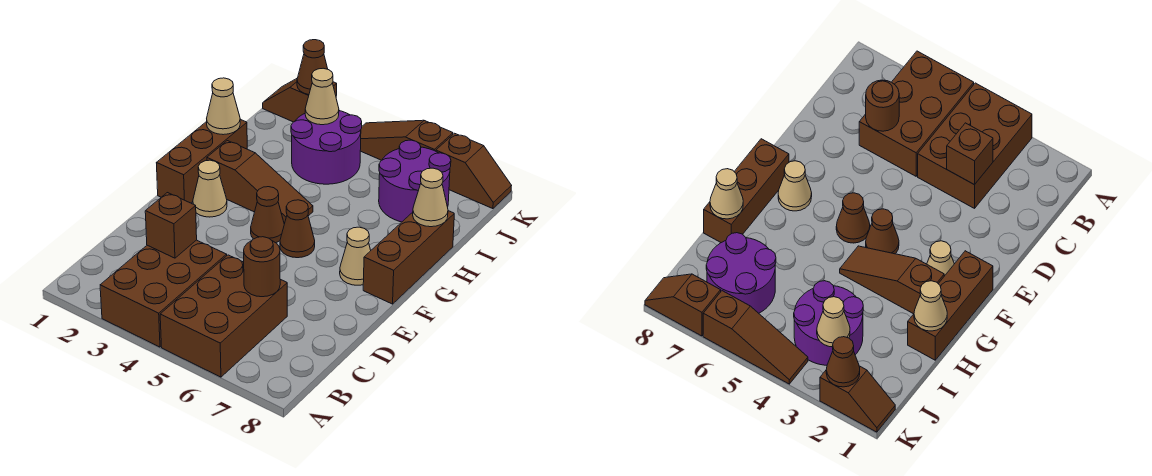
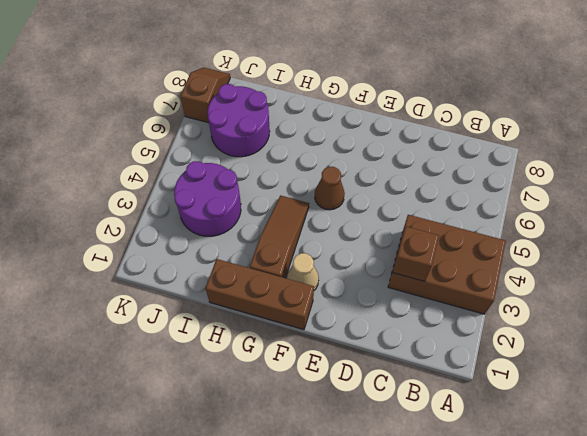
none -> brown 2x3 brick [160,255,287,377]
none -> brown 1x1 cone [251,187,284,243]
none -> tan 1x1 cone [340,227,371,285]

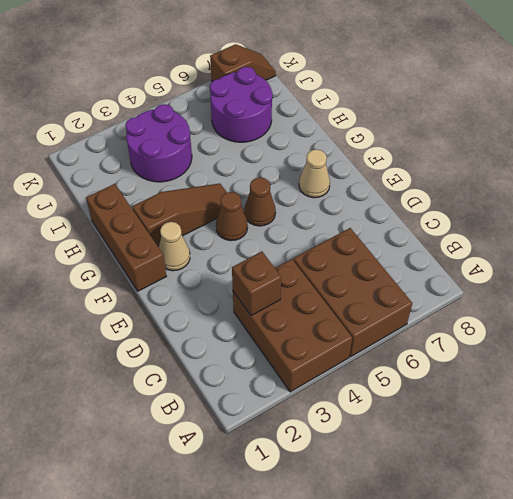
none -> brown 1x3 brick [363,211,454,304]
none -> brown 1x2 slope [263,79,337,122]
none -> brown 1x3 slope [360,120,453,160]

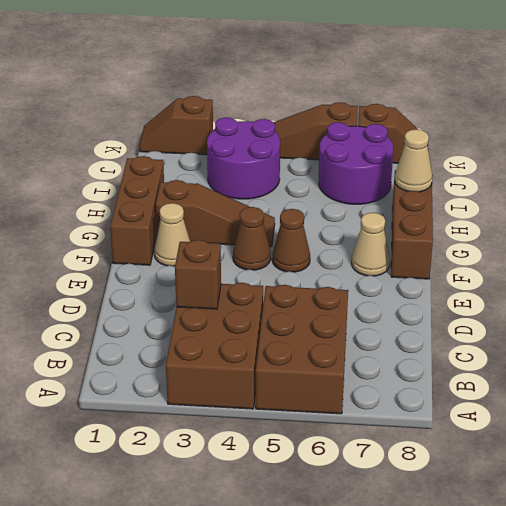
none -> brown 1x1 round brick [244,237,280,297]
none -> tan 1x1 cone [207,78,240,135]
none -> tan 1x1 cone [305,68,339,125]

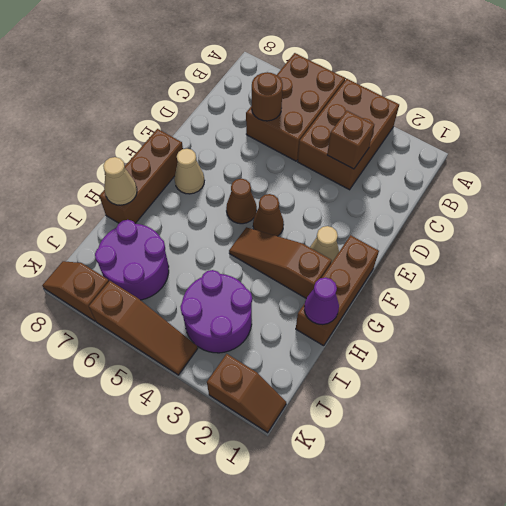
purple 1x1 cone [304,277,339,325] -> tan 1x1 cone [207,78,240,135]
none -> tan 1x1 cone [305,68,339,125]
none -> brown 1x1 cone [297,40,328,95]

